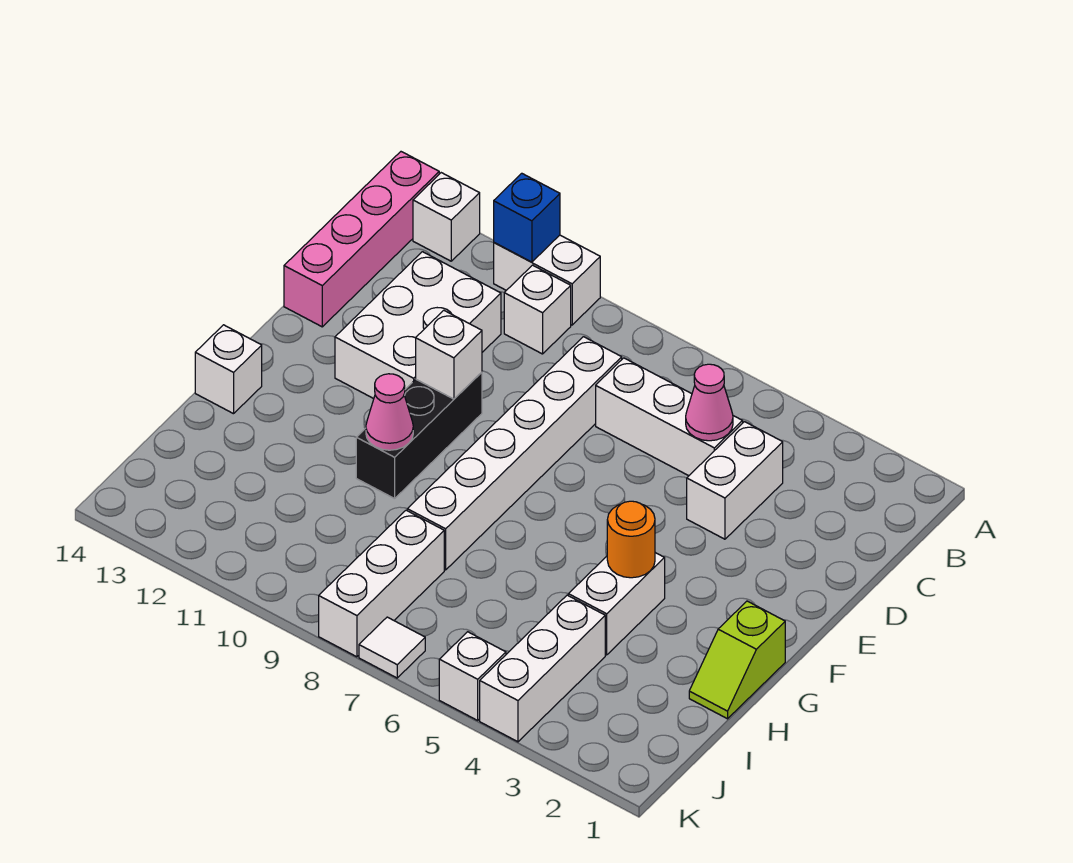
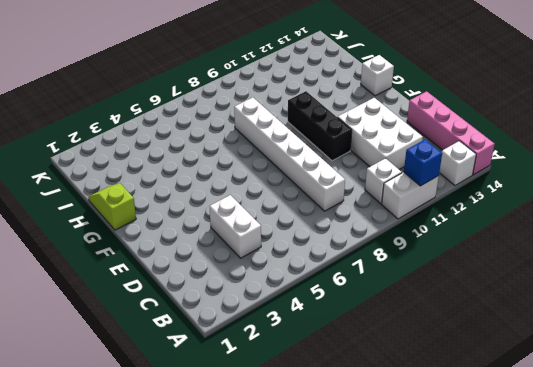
none -> white 1x3 brick [596,358,743,476]
none -> white 1x2 brick [568,553,665,655]
none -> white 1x3 brick [480,595,605,742]

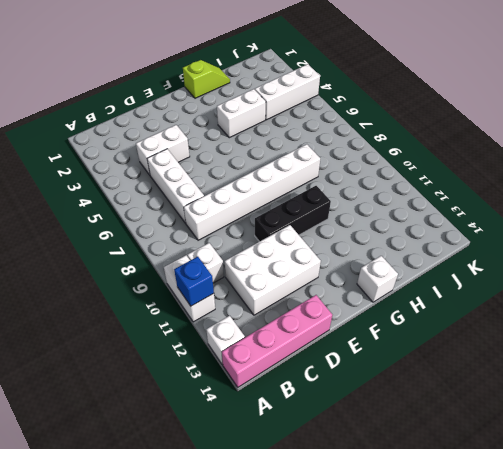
none -> white 1x3 brick [319,510,444,657]
none -> white 1x1 brick [439,632,506,720]
none -> white 1x1 tile [359,617,425,678]

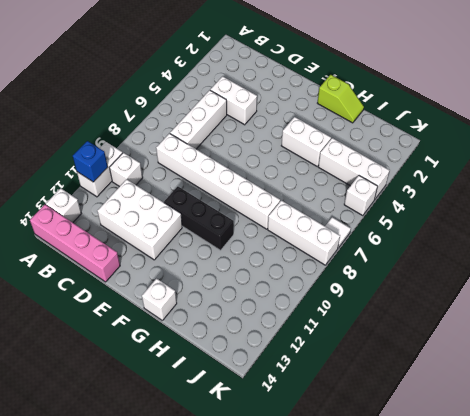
none -> pink 1x1 cone [686,364,733,441]
none -> white 1x1 brick [416,310,482,399]
none -> orange 1x1 round brick [607,501,655,578]

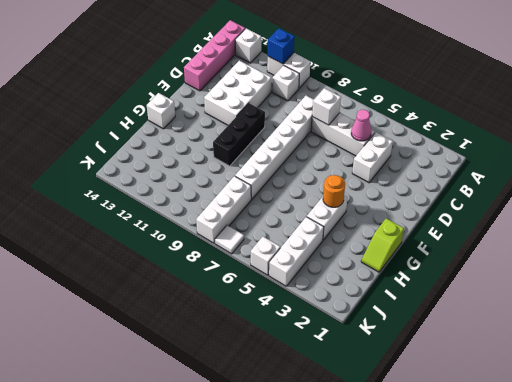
white 1x1 brick [312,88,341,125] -> white 1x1 brick moved to [416,310,482,399]
none -> pink 1x1 cone [366,374,413,450]

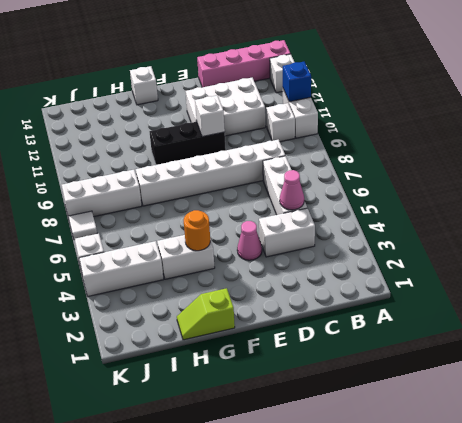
pink 1x1 cone [237,221,262,260] -> pink 1x1 cone moved to [366,374,413,450]

